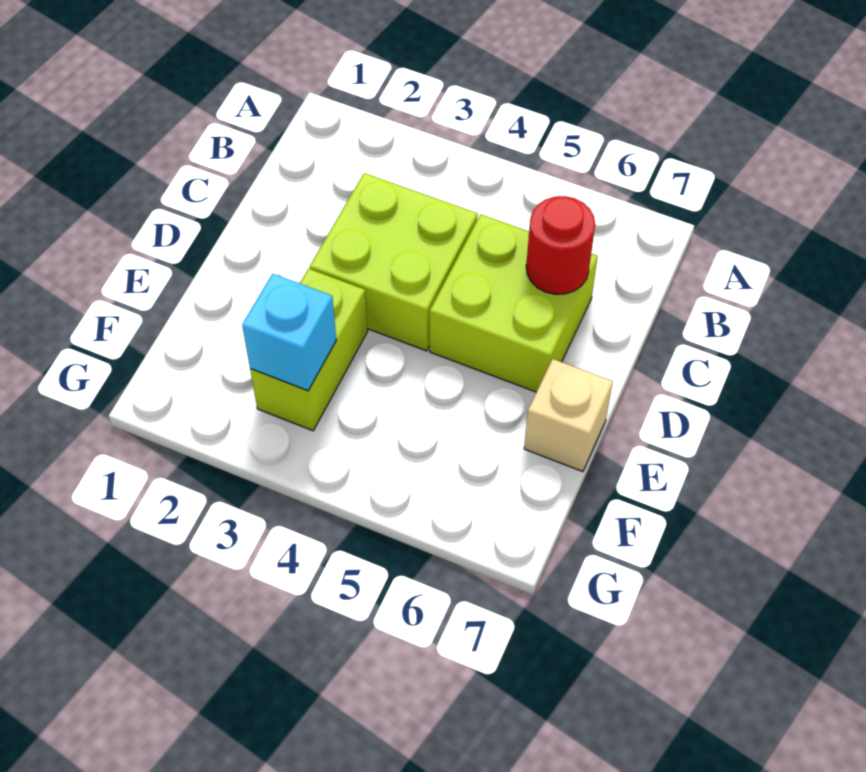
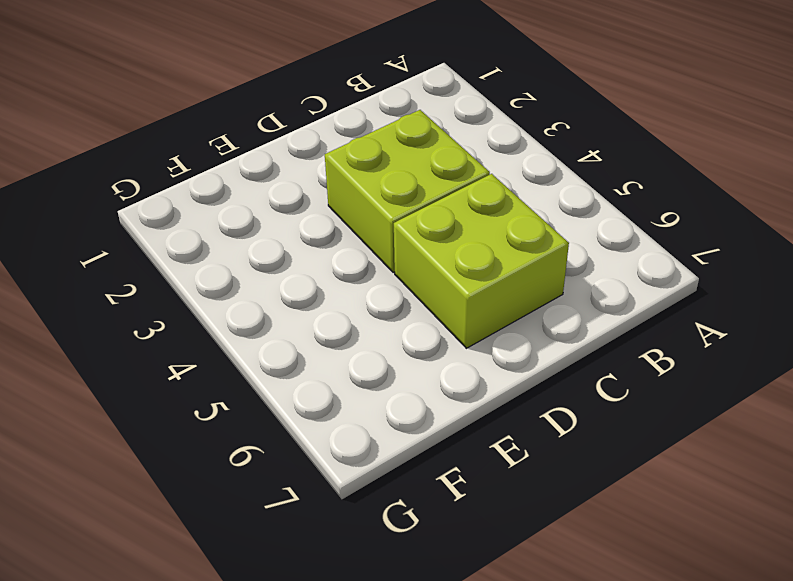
none -> lime 1x2 brick [250,269,368,431]
none -> tan 1x1 brick [524,359,613,472]

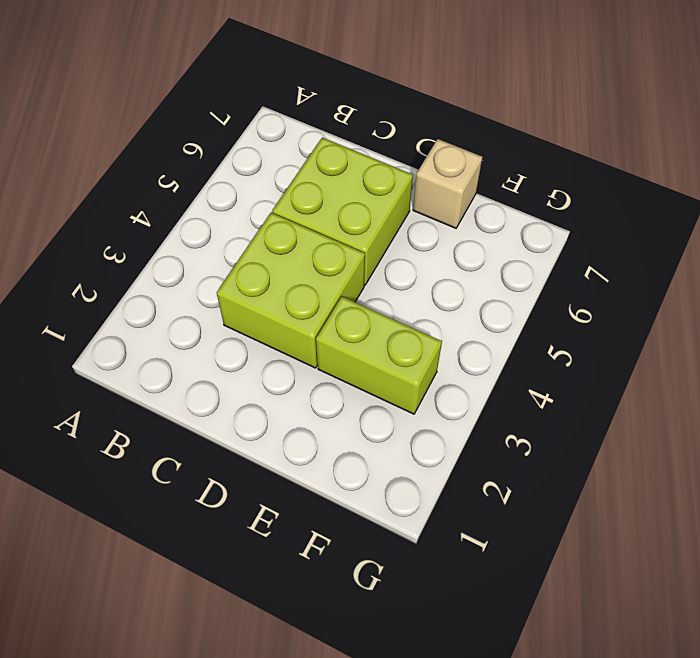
none -> red 1x1 round brick [526,196,595,294]
none -> cyan 1x1 brick [242,274,336,391]

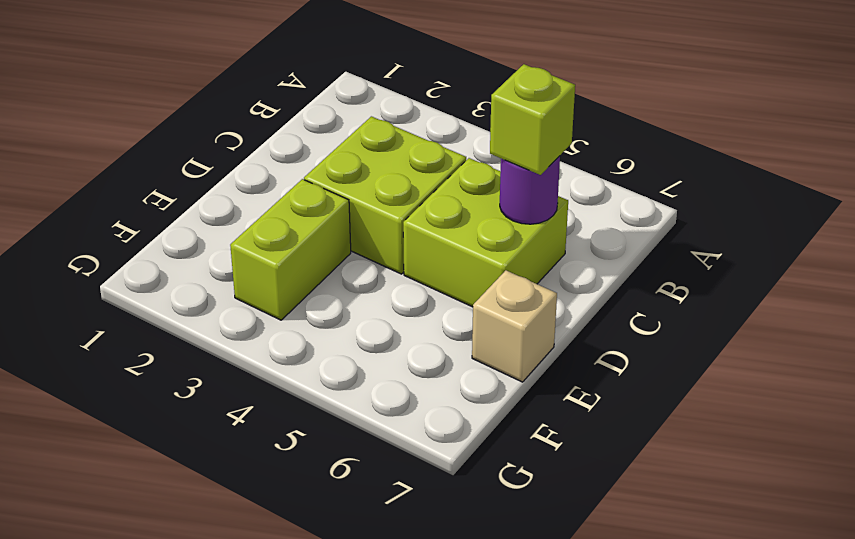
purple 1x1 round brick [500,156,560,224] -> red 1x1 round brick [526,196,595,294]
lime 1x1 brick [490,64,575,175] -> none
none -> cyan 1x1 brick [242,274,336,391]

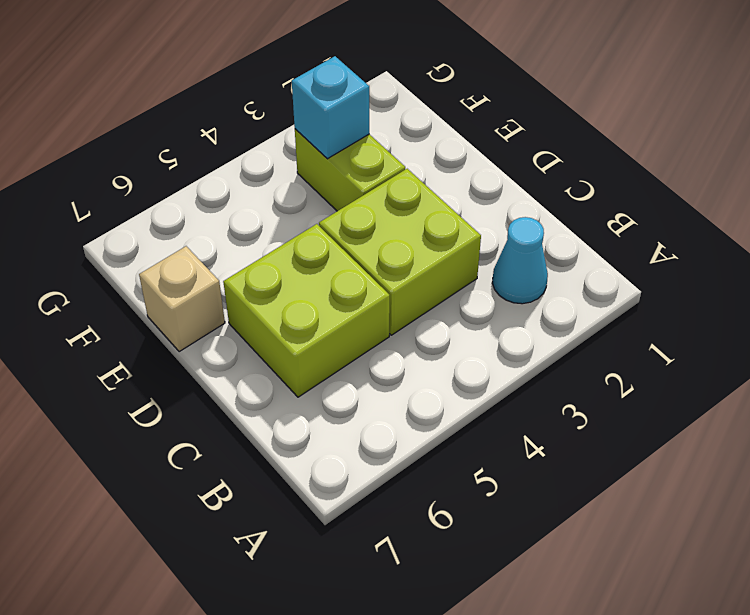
cyan 1x1 cone [493,217,548,304] -> none
none -> red 1x1 round brick [526,196,595,294]

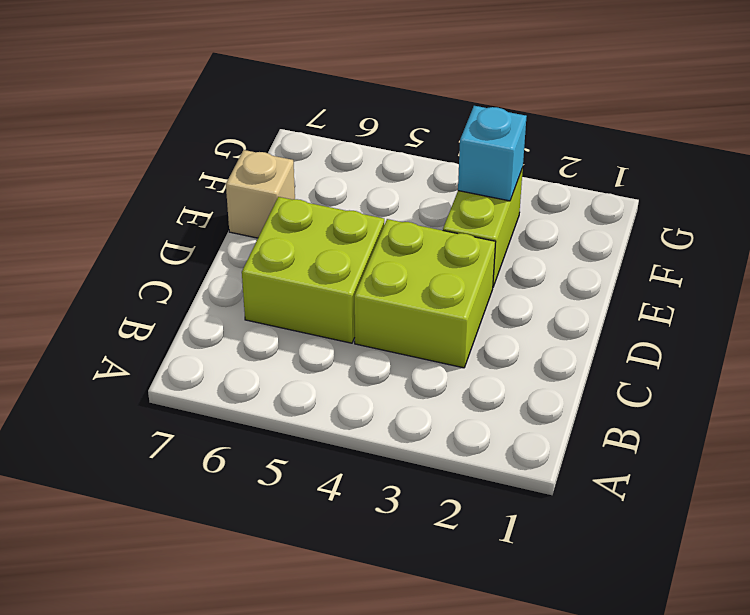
none -> red 1x1 round brick [526,196,595,294]

